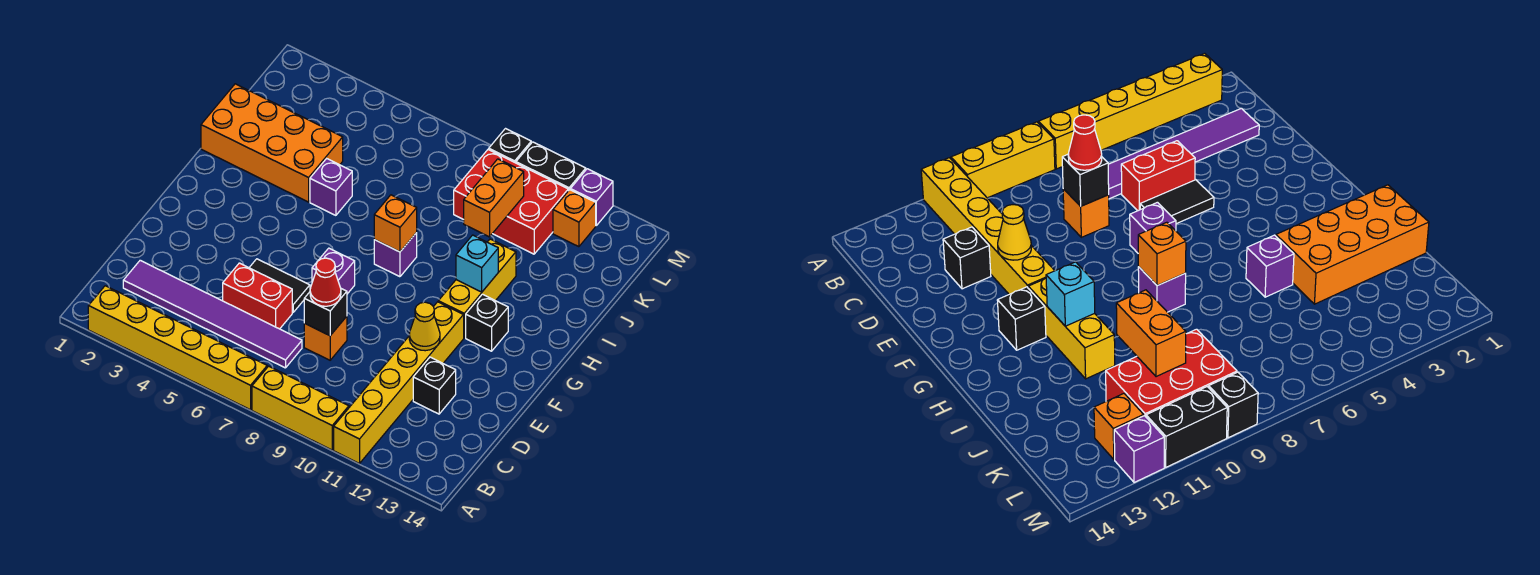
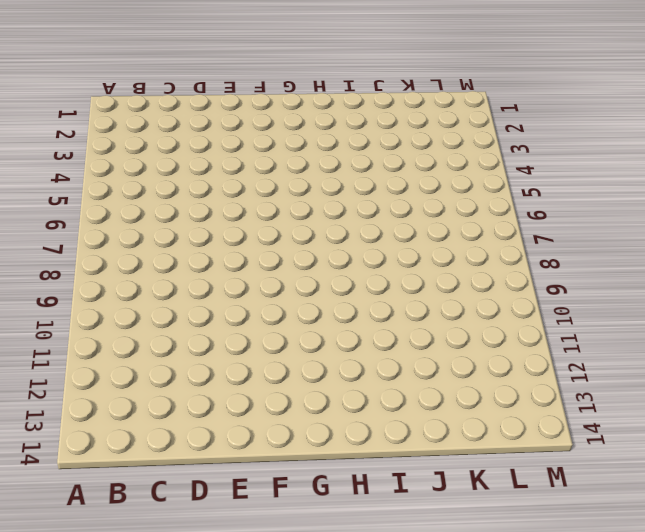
none -> yellow 1x6 brick [88,286,267,410]
none -> yellow 1x3 brick [252,366,349,450]
none -> yellow 1x6 brick [334,302,464,463]

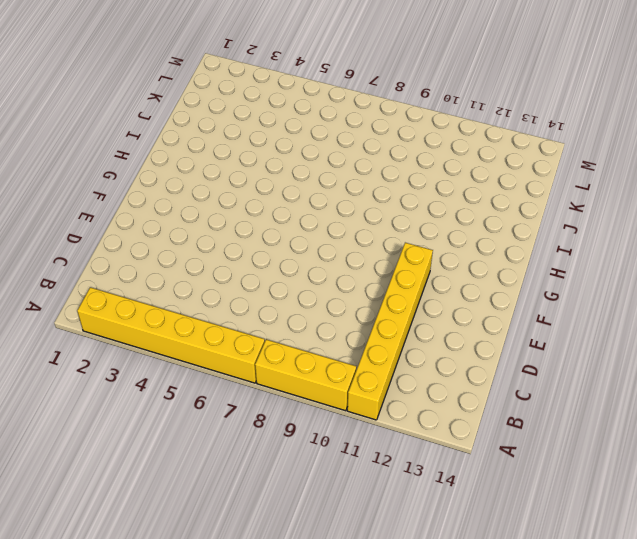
none -> purple 1x6 tile [123,260,302,368]
none -> red 1x2 brick [223,263,292,329]
none -> orange 1x1 brick [304,316,347,360]

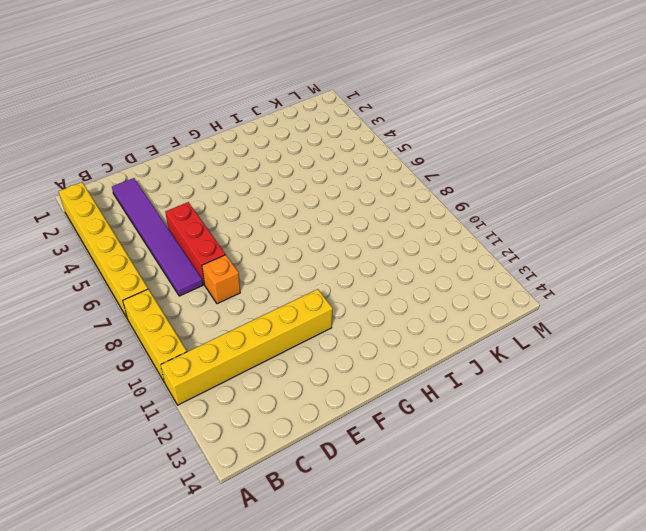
red 1x3 brick [165,202,225,285] -> red 1x2 brick [223,263,292,329]
none -> black 1x1 brick [413,357,456,414]
none -> black 1x2 tile [249,259,310,312]
none -> purple 1x1 brick [312,248,355,294]

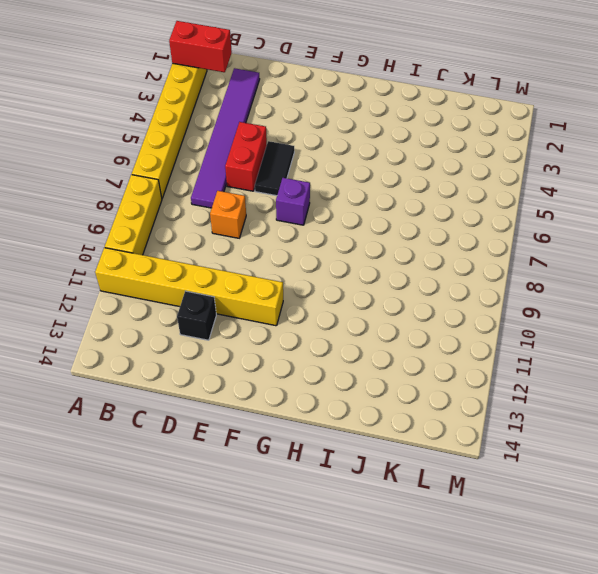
red 1x2 brick [169,21,232,72] -> none
none -> yellow 1x3 brick [438,239,516,338]
none -> black 1x1 brick [466,294,508,351]
none -> purple 1x1 brick [374,233,417,277]

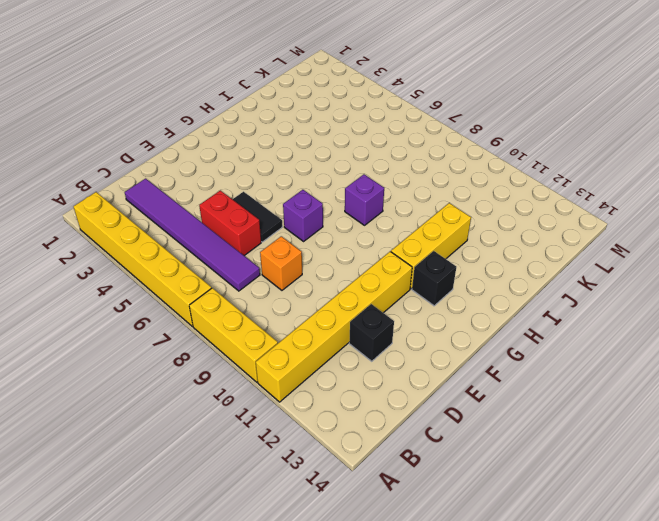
none -> orange 2x4 brick [201,84,343,202]
none -> purple 1x1 brick [310,159,352,215]
none -> red 2x3 brick [454,149,568,254]

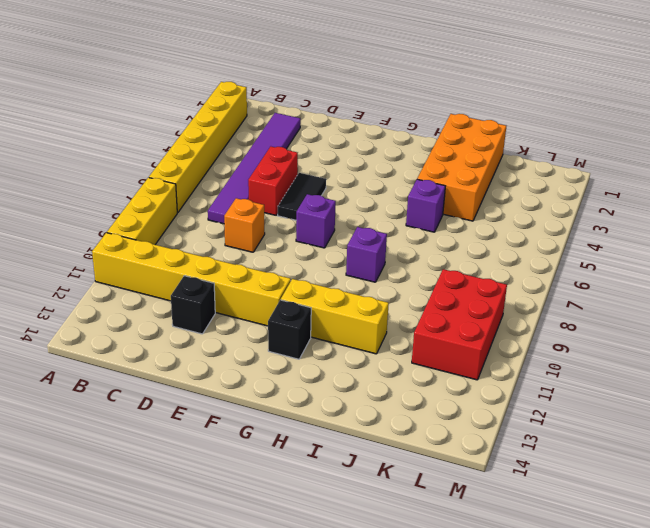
none -> orange 1x1 brick [553,190,596,247]
none -> black 1x1 brick [489,129,531,163]
none -> black 1x2 brick [516,142,586,191]

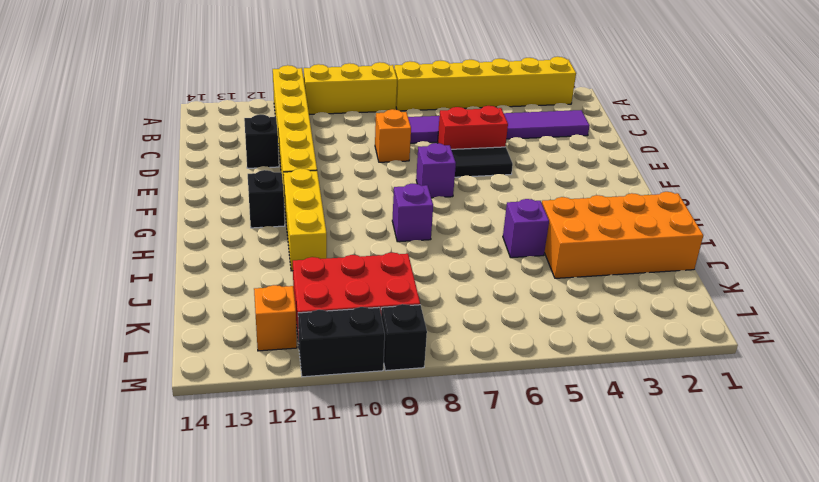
none -> purple 1x1 brick [570,169,613,225]
none -> black 1x1 brick [304,289,347,336]
none -> yellow 1x1 cone [409,302,440,351]

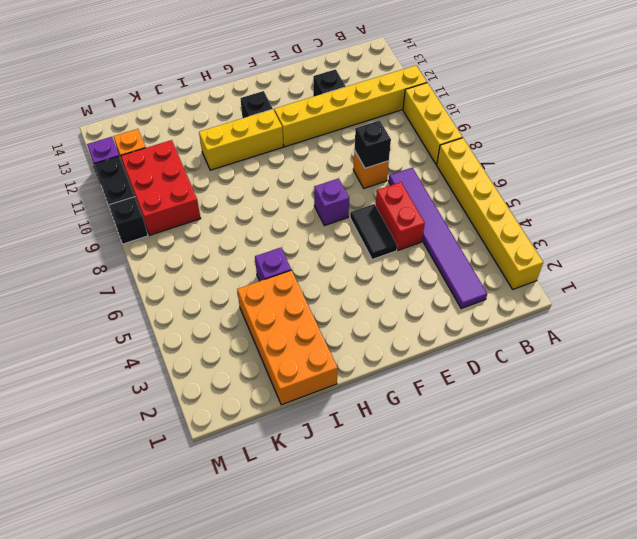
none -> purple 1x1 brick [374,233,417,277]
none -> yellow 1x1 cone [409,302,440,351]
none -> orange 1x1 brick [374,195,417,252]

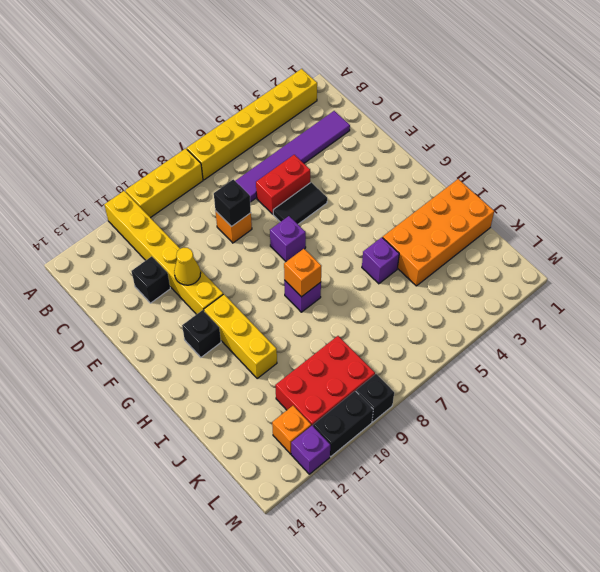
none -> cyan 1x1 brick [456,235,498,292]
none -> orange 1x2 brick [464,159,524,237]
none -> red 1x1 cone [310,258,341,306]

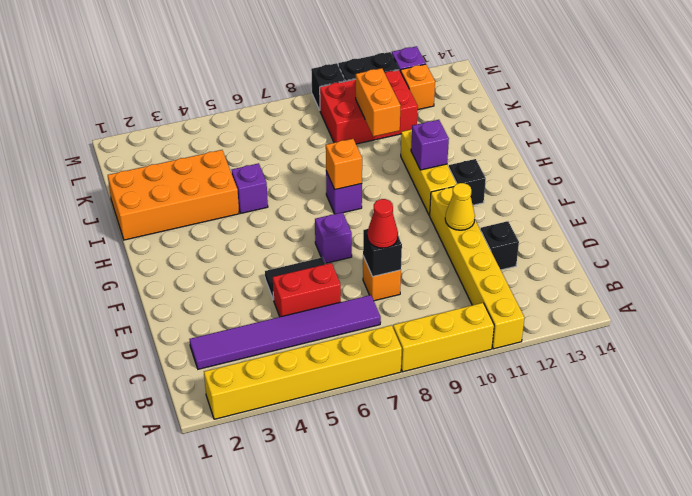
purple 1x1 brick [411,120,449,170] -> cyan 1x1 brick [456,235,498,292]

